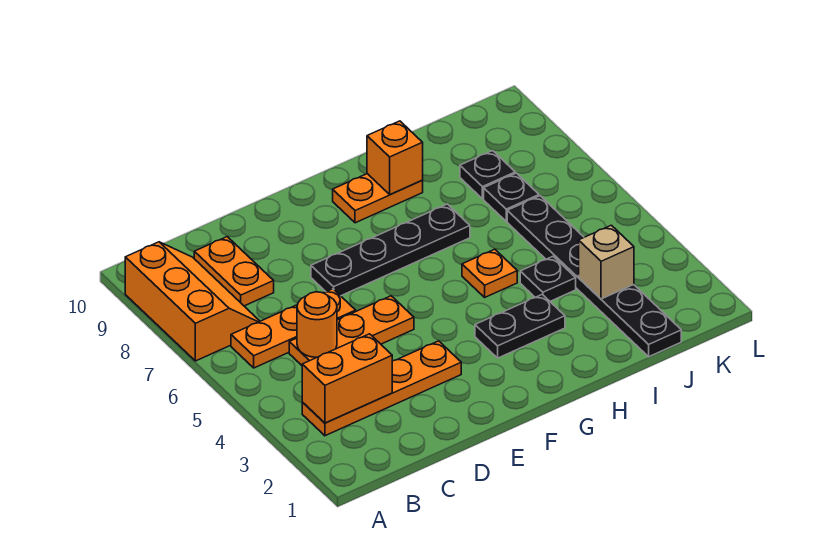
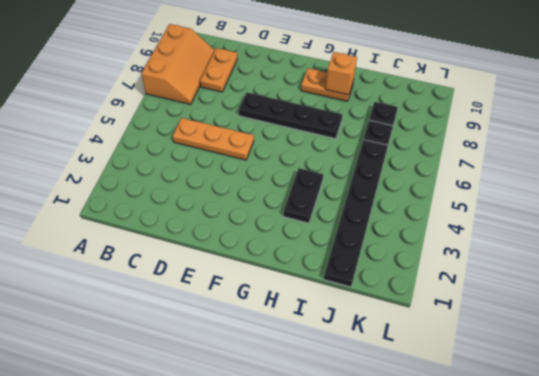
black 1x2 plate [283,168,323,223] -> black 1x2 plate turned to [475,294,565,358]
none -> orange 1x4 plate [302,341,461,436]
none -> orange 1x3 plate [231,289,356,368]
none -> orange 1x1 plate [462,249,517,297]

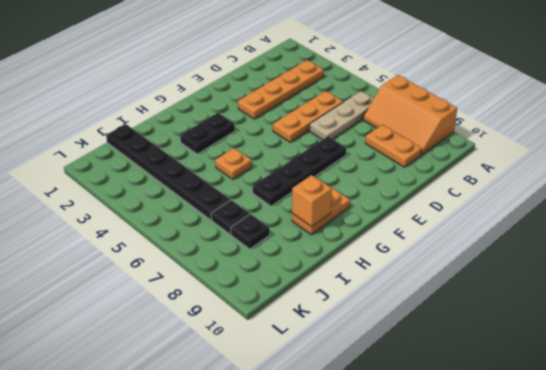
tan 1x3 plate [310,91,374,140] -> orange 1x3 plate [231,289,356,368]
none -> black 1x1 plate [520,257,576,301]
none -> orange 1x2 brick [302,334,392,423]
none -> orange 1x1 round brick [297,292,337,357]

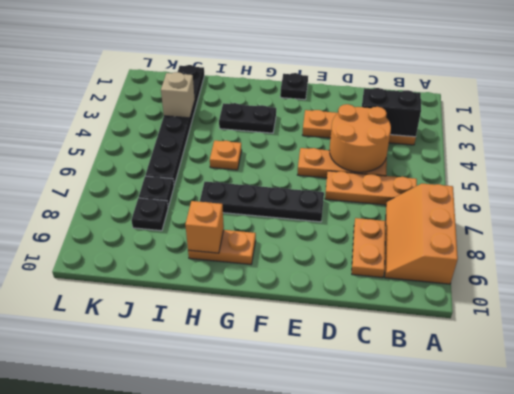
black 1x2 brick [362,88,421,137] -> orange 1x2 brick [302,334,392,423]
orange 2x2 round brick [329,104,391,172] -> orange 1x1 round brick [297,292,337,357]
black 1x1 plate [280,73,308,100] -> black 1x1 plate moved to [520,257,576,301]

